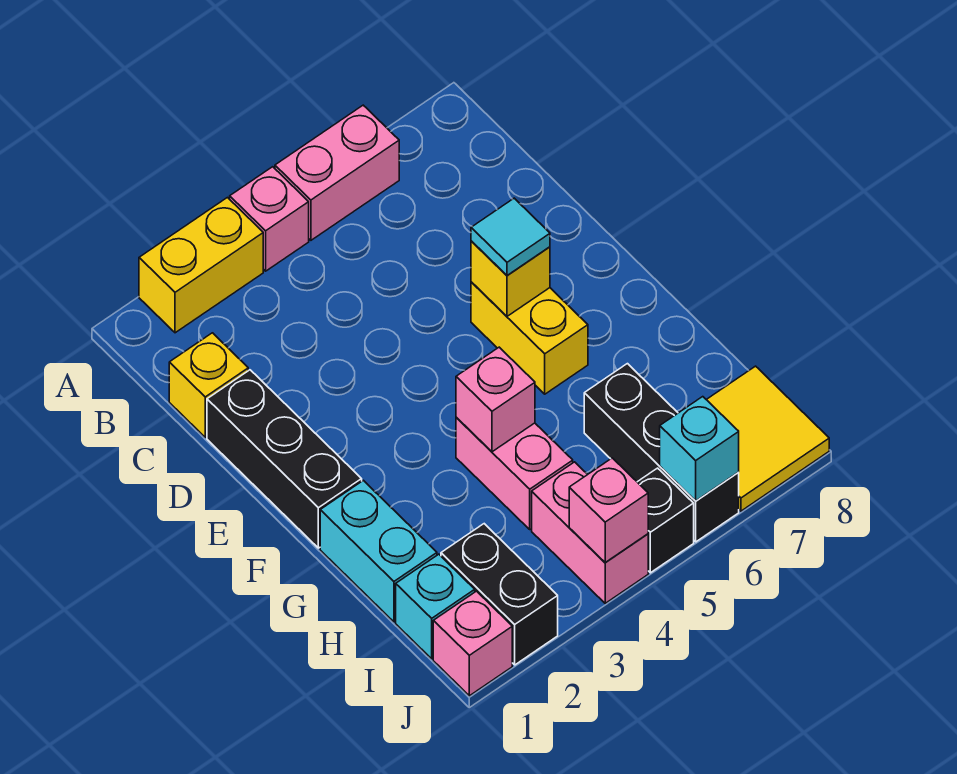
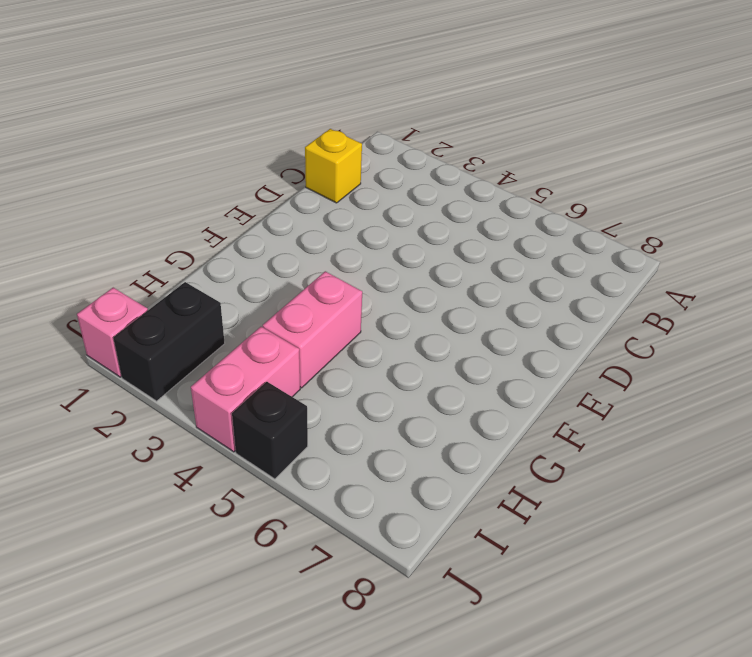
none -> yellow 1x2 brick [139,198,263,333]
none -> pink 1x1 brick [230,167,309,271]
none -> pink 1x2 brick [275,105,399,240]

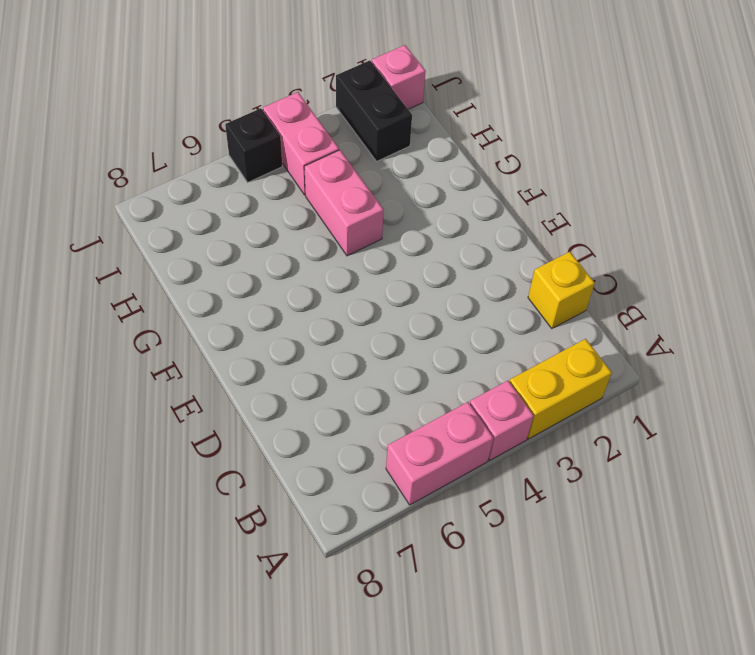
none -> black 1x3 brick [207,370,362,548]
none -> yellow 1x2 brick [471,282,588,394]
none -> cyan 1x2 brick [320,480,437,622]

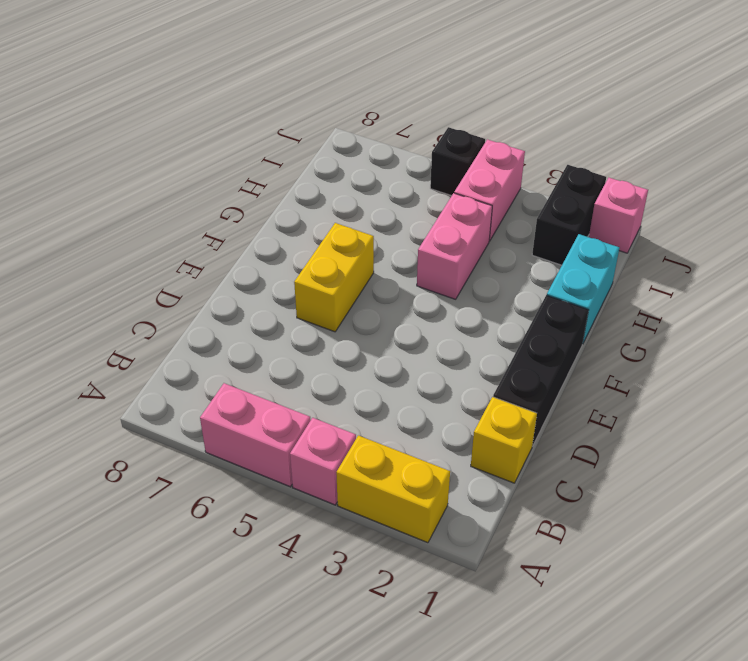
none -> black 1x3 brick [584,364,739,542]
none -> cyan 1x1 brick [396,554,475,659]
none -> yellow 2x2 tile [706,366,829,511]

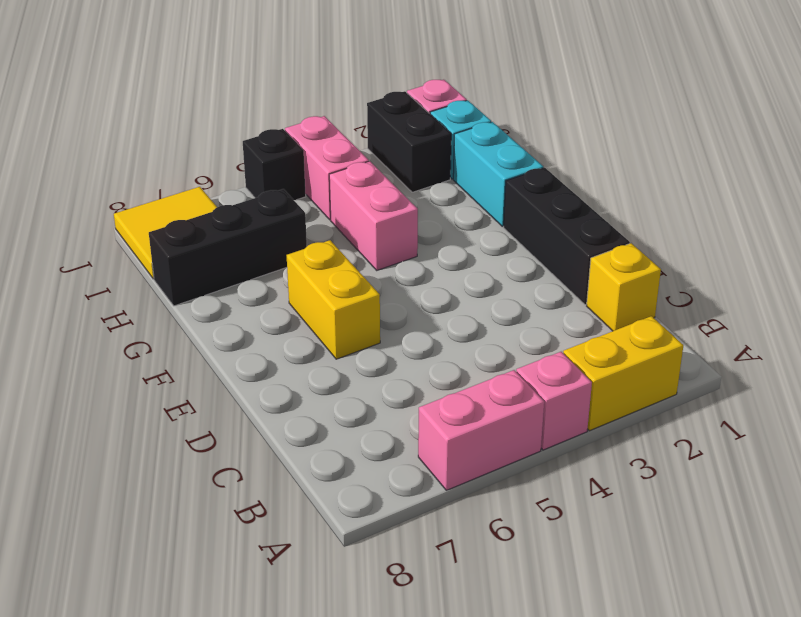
black 1x3 brick [149,189,307,306] -> black 1x3 brick turned to [584,364,739,542]
none -> yellow 1x1 brick [471,241,550,316]
none -> pink 1x1 brick [456,347,535,452]
none -> pink 1x1 brick [569,458,648,563]

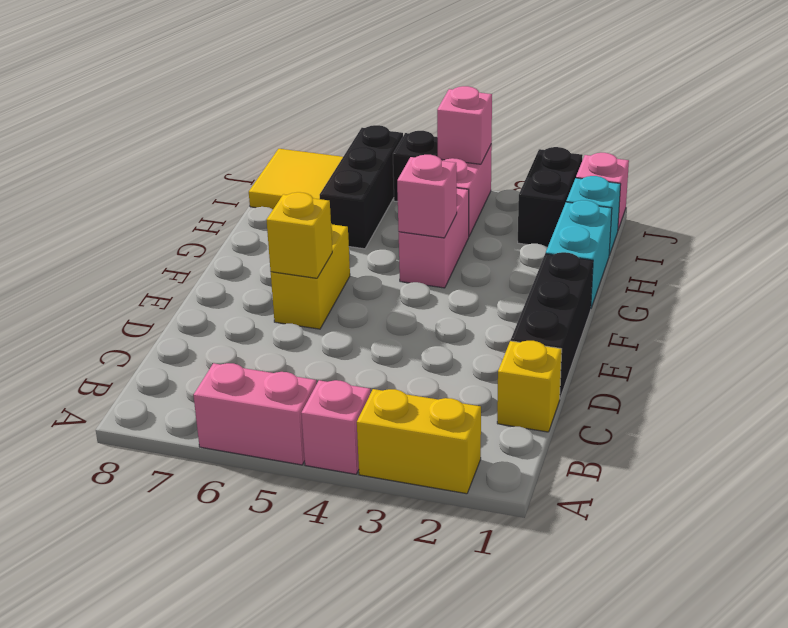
none -> cyan 1x1 brick [660,397,739,501]
none -> cyan 1x1 tile [471,198,550,275]

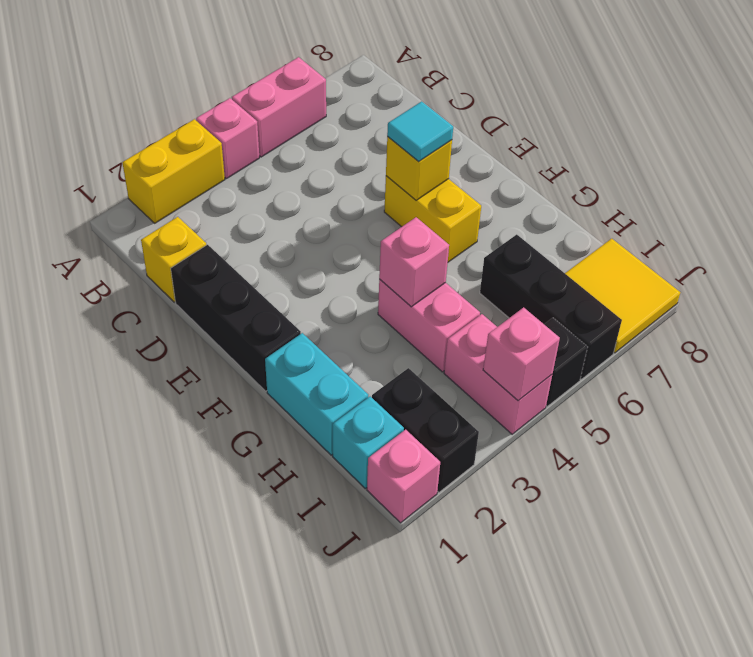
none -> cyan 1x1 brick [660,397,739,501]

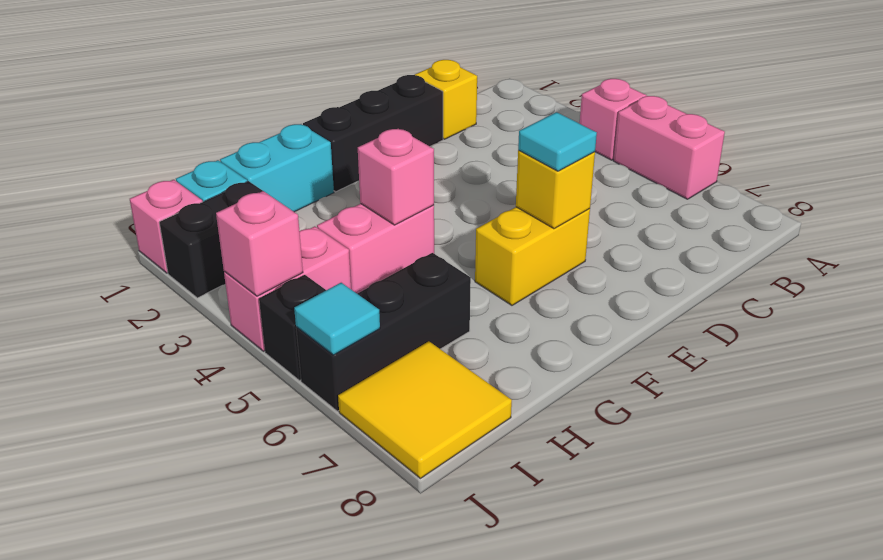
cyan 1x1 tile [294,283,380,355] -> cyan 1x1 brick [660,397,739,501]
none -> yellow 1x2 brick [139,198,263,333]

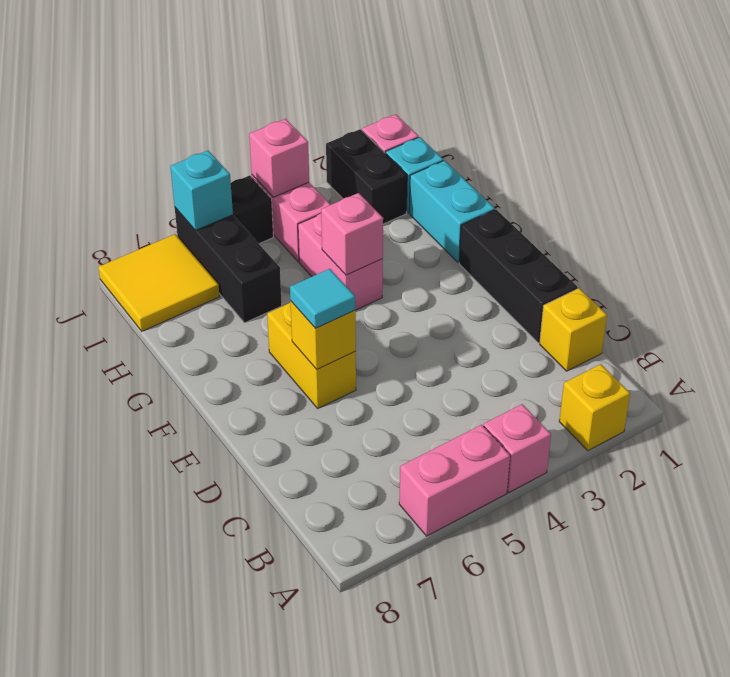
yellow 1x1 brick [559,364,630,451] -> yellow 1x2 brick [139,198,263,333]

